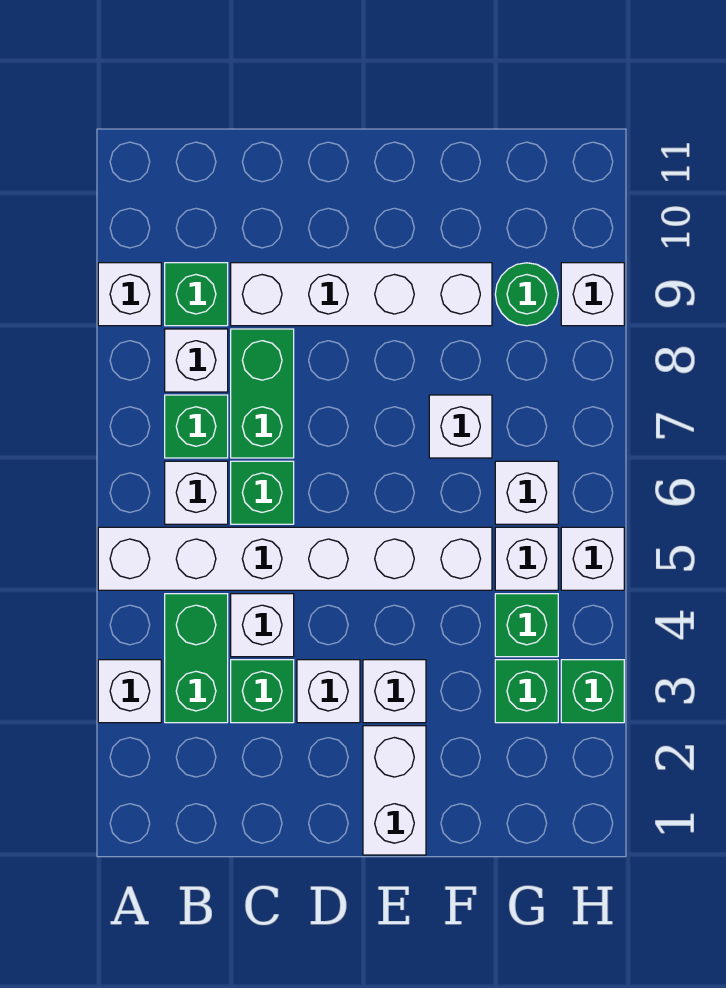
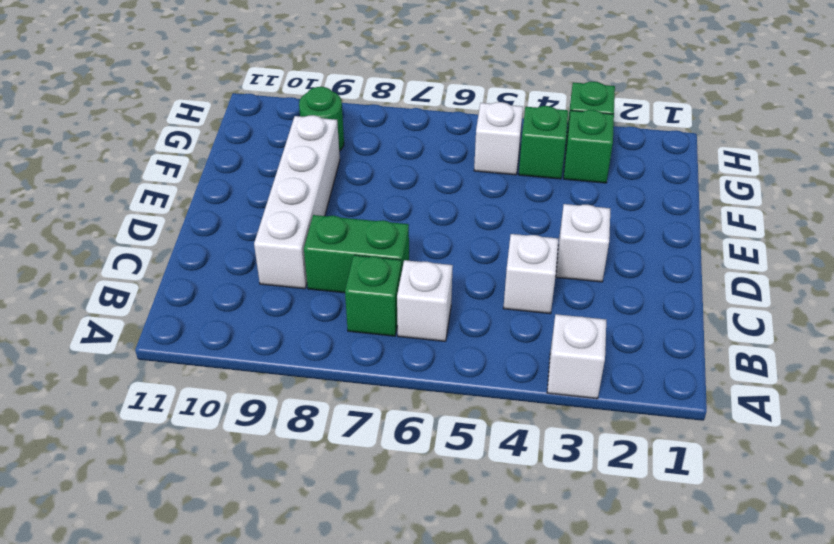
none -> white 1x6 brick [98,527,492,590]
none -> white 1x1 brick [98,263,161,326]
none -> green 1x2 brick [165,594,228,723]

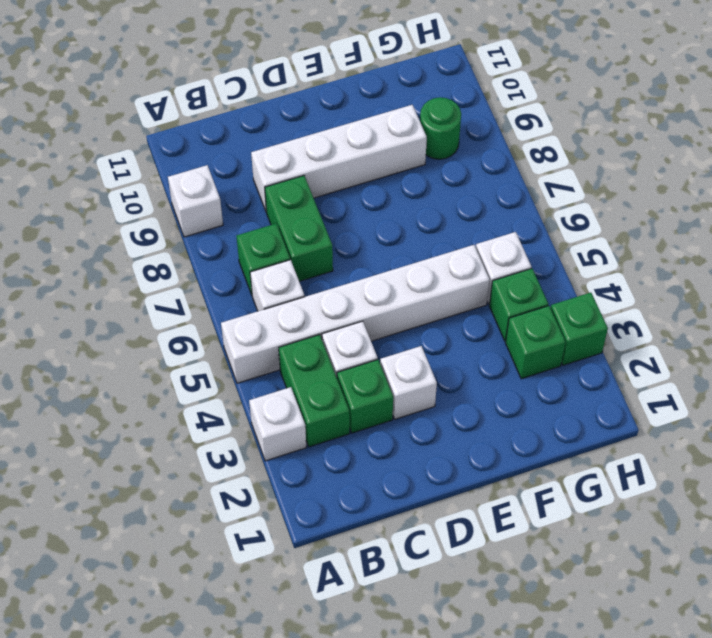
none -> white 1x1 brick [165,329,228,392]
none -> green 1x1 brick [165,263,228,326]
none -> green 1x1 brick [231,461,294,524]

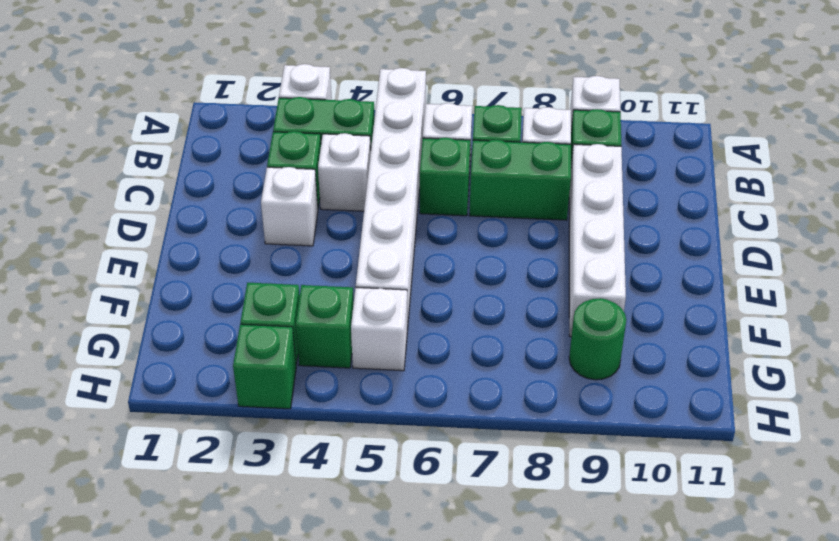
none -> white 1x2 brick [363,726,426,855]
none -> white 1x1 brick [363,660,426,723]
none -> white 1x1 brick [429,395,492,458]

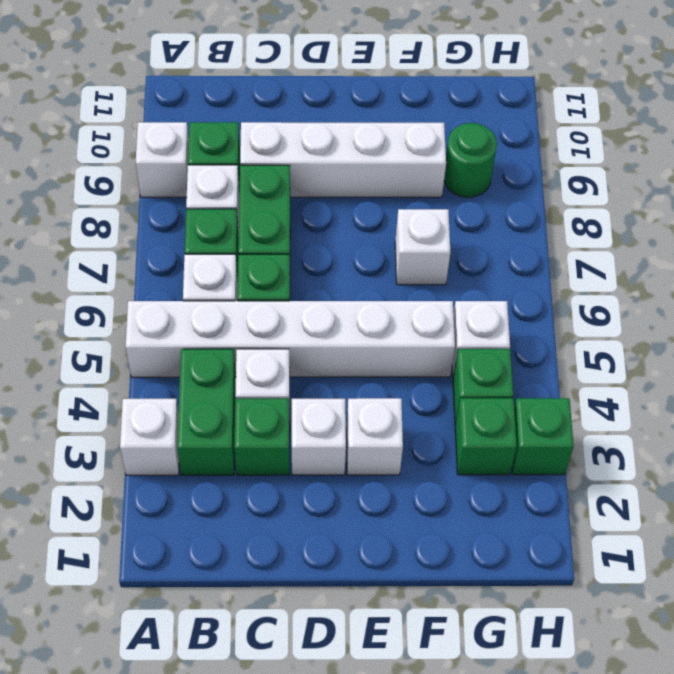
none -> white 1x2 brick [363,726,426,855]
none -> white 1x1 brick [495,461,558,524]
none -> white 1x1 brick [561,527,624,590]

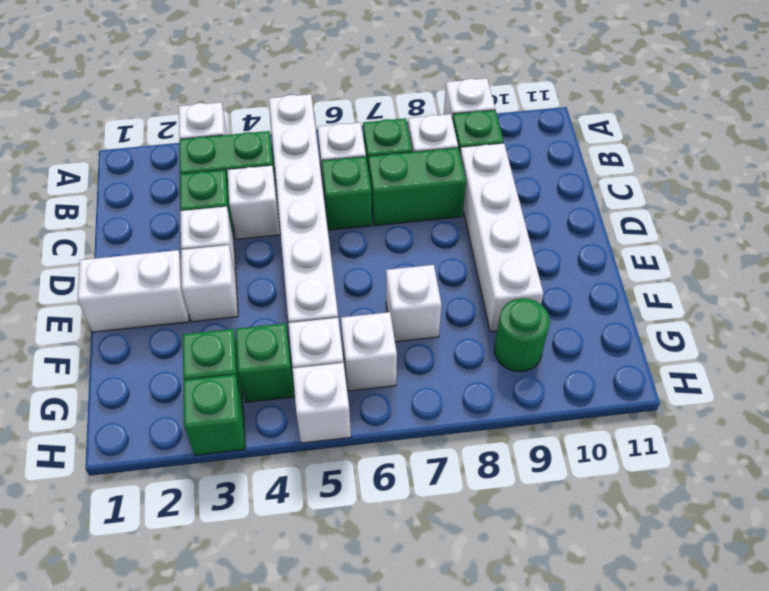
none -> white 1x1 brick [561,263,624,326]

